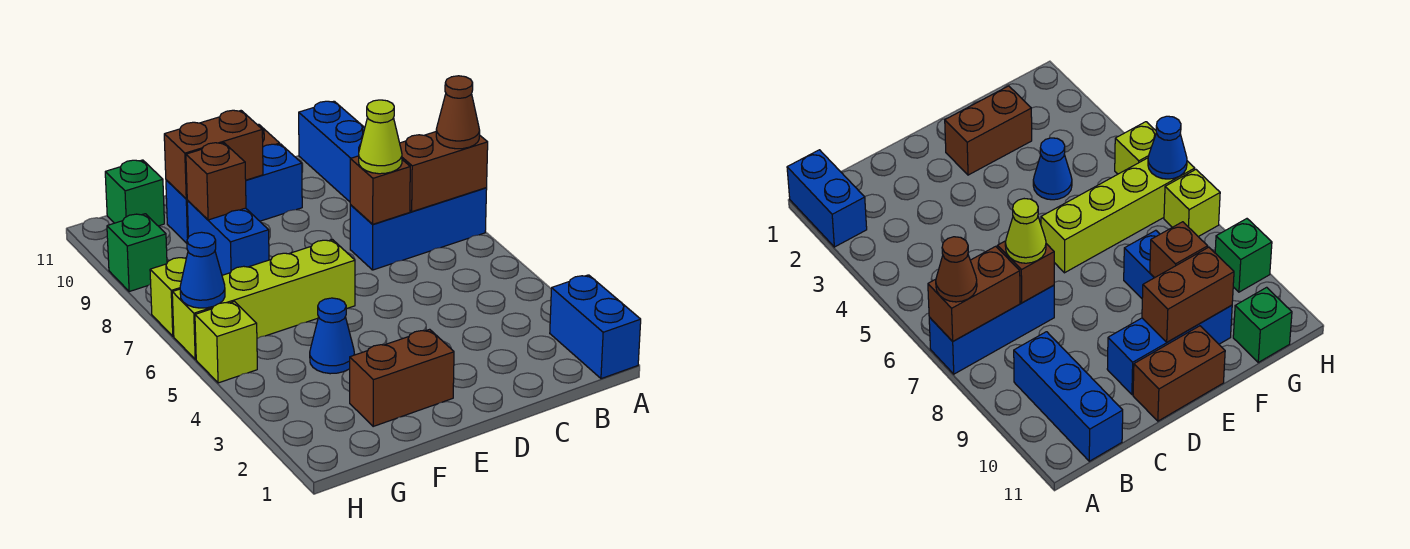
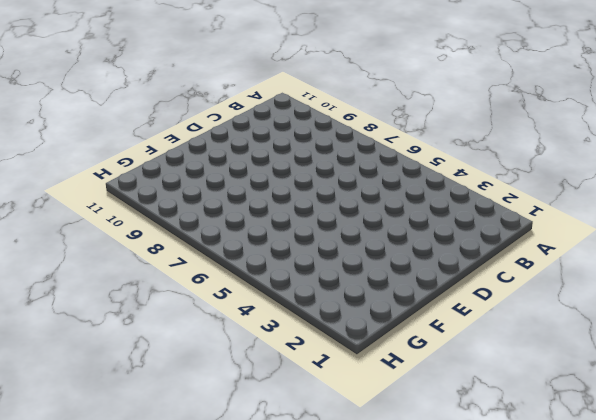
none -> blue 1x2 brick [550,275,641,379]
none -> blue 1x3 brick [350,188,487,270]
none -> blue 1x3 brick [299,101,365,202]

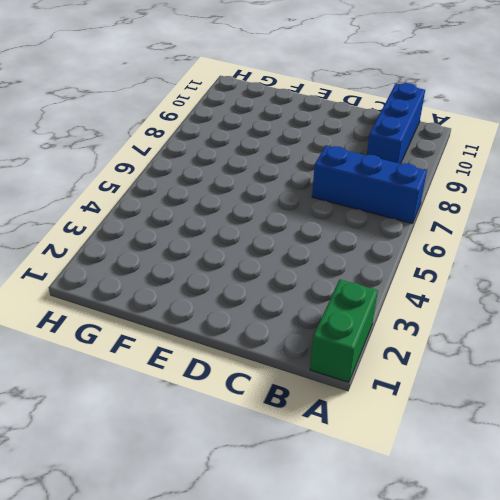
green 1x2 brick [310,280,378,382] -> blue 1x2 brick [550,275,641,379]
none -> blue 1x3 brick [166,144,302,243]
none -> brown 1x2 brick [1133,326,1225,421]
none -> brown 1x2 brick [350,329,454,426]

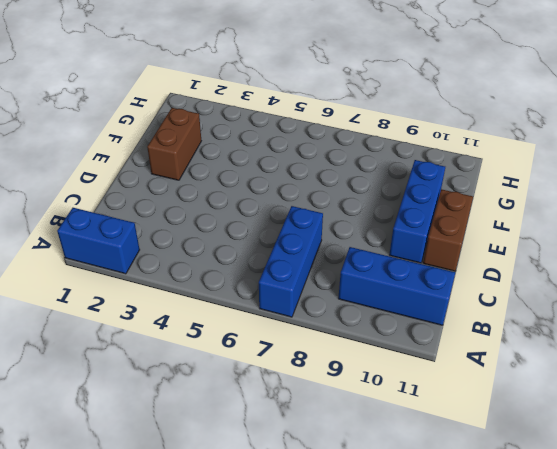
none -> lime 1x4 brick [172,240,355,359]
none -> blue 1x1 cone [310,298,355,374]
none -> blue 1x2 brick [187,201,269,275]

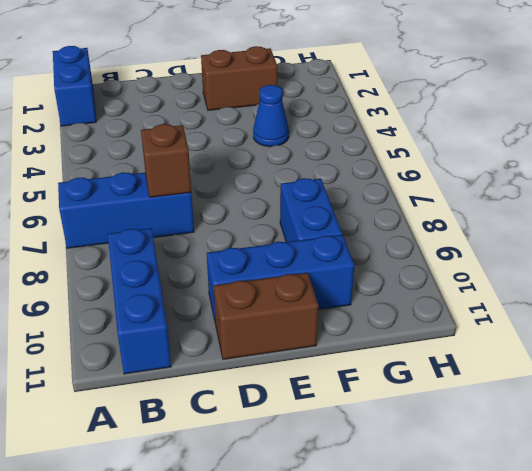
none -> lime 1x4 brick [172,240,355,359]
none -> green 1x1 brick [105,160,164,226]
none -> lime 1x1 brick [195,302,257,383]

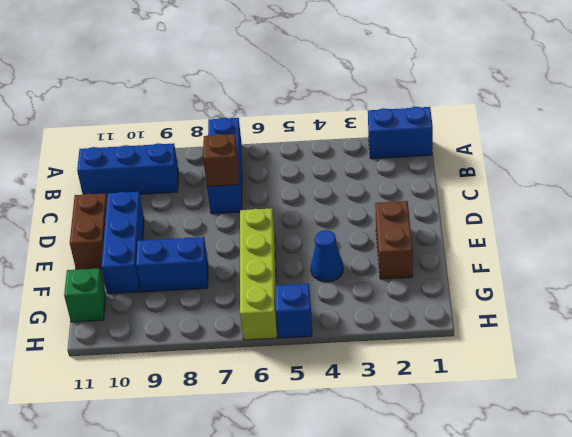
blue 1x1 brick [275,284,312,338] -> lime 1x1 brick [195,302,257,383]
none -> lime 1x1 brick [150,258,186,336]
none -> green 1x1 brick [107,214,167,292]
none -> brown 1x2 brick [400,132,488,212]

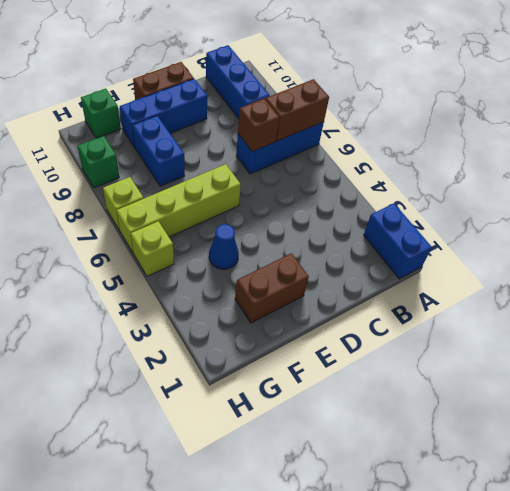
none -> brown 1x2 brick [164,110,263,199]
none -> brown 1x1 brick [186,143,246,220]
none -> blue 1x1 cone [180,232,225,308]

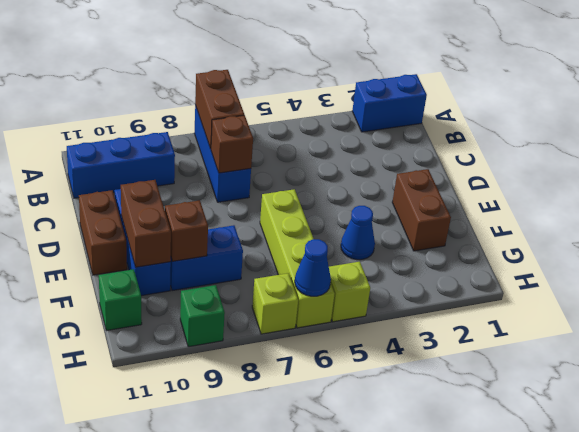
none -> brown 1x1 cone [436,76,480,149]
none -> lime 1x1 cone [359,100,402,174]

